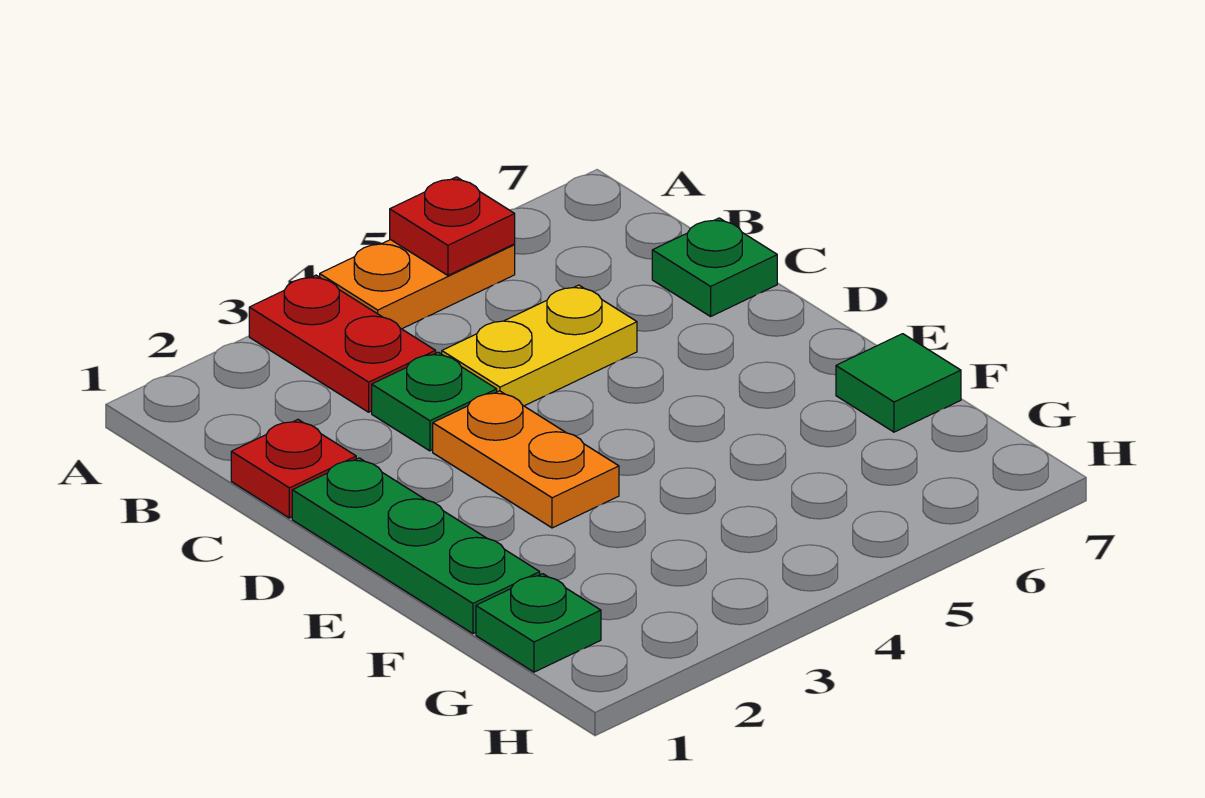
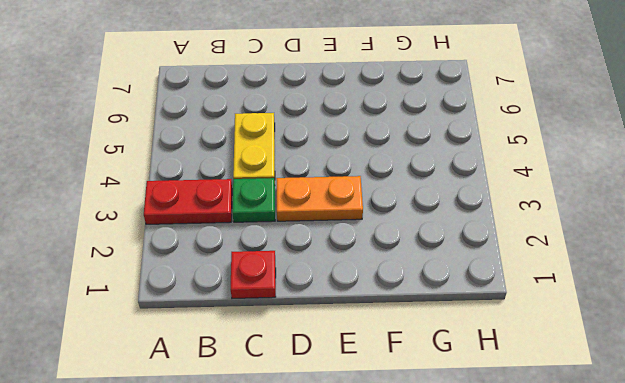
none -> orange 1x2 plate [320,240,515,329]
none -> green 1x1 plate [652,218,777,316]

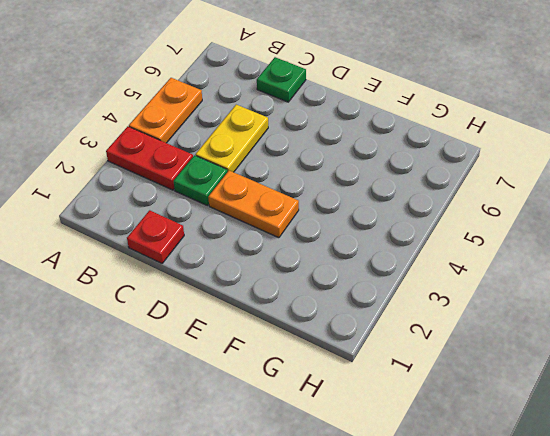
none -> green 1x3 plate [292,458,540,634]
none -> green 1x1 tile [836,334,961,432]

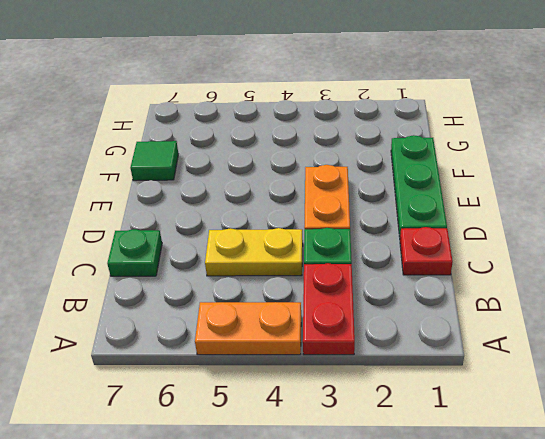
none -> green 1x1 plate [476,574,601,672]
none -> red 1x1 plate [390,177,515,275]

